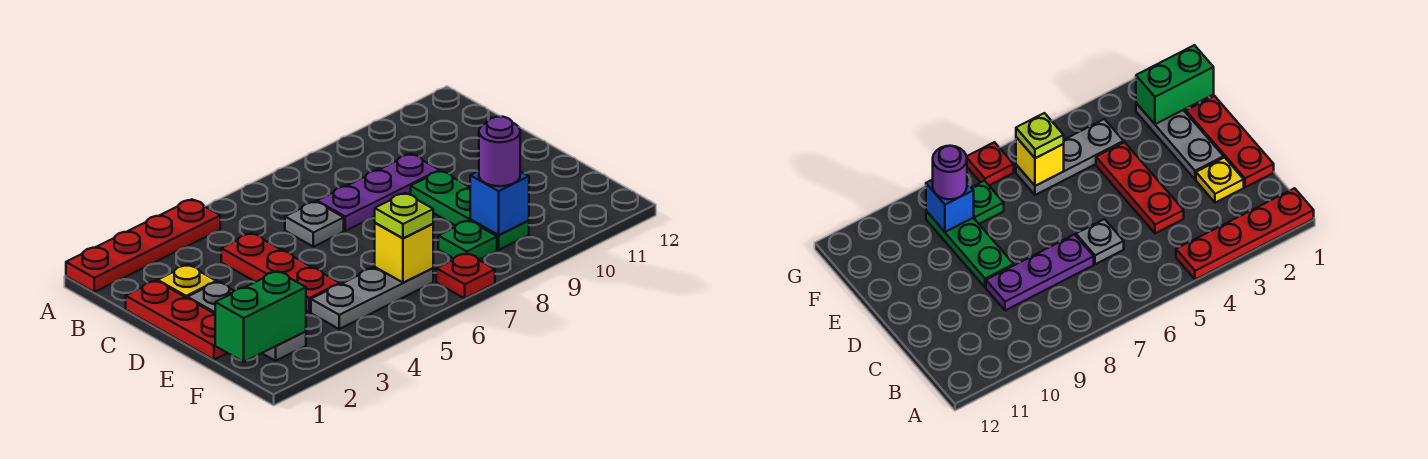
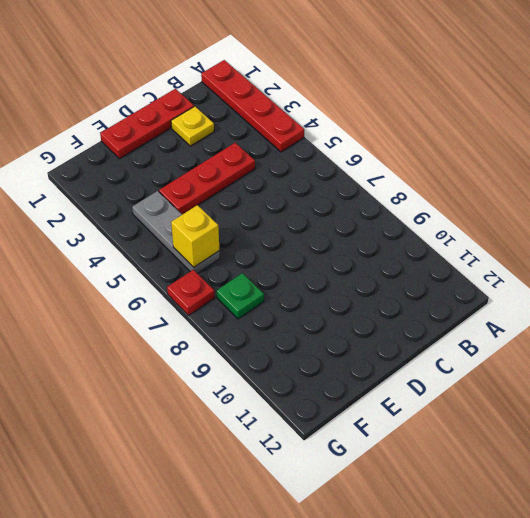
none -> grey 1x1 plate [285,201,344,247]
none -> purple 1x3 plate [317,154,439,231]
none -> grey 1x3 plate [187,282,306,361]

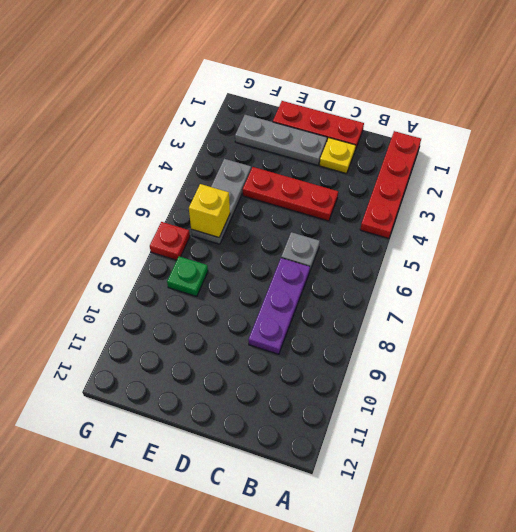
none -> green 1x3 plate [411,171,529,250]
none -> green 1x2 brick [215,271,306,362]
none -> blue 1x1 brick [470,171,529,235]

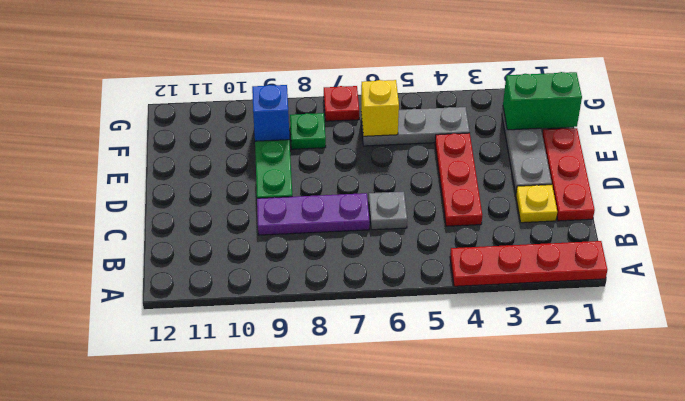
none -> lime 1x1 plate [375,193,433,238]
none -> purple 1x1 round brick [479,117,520,186]

